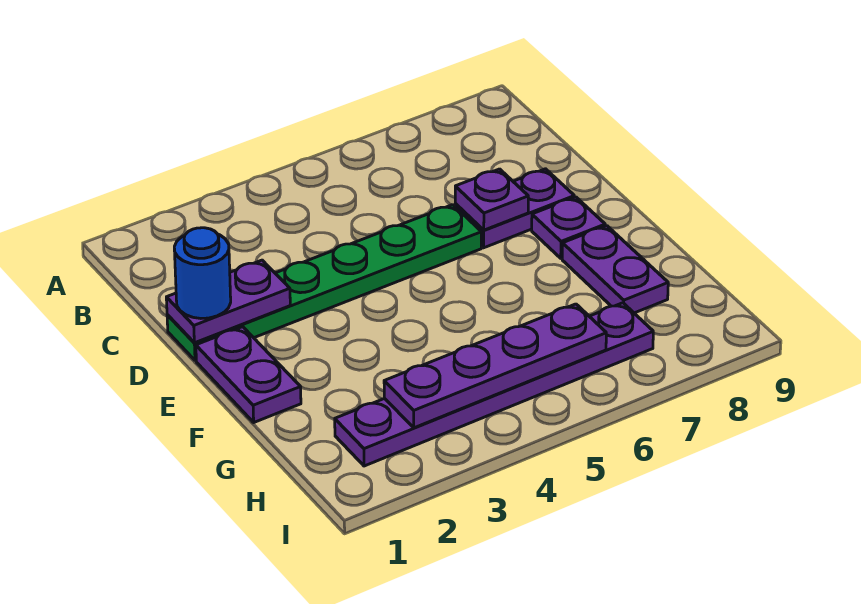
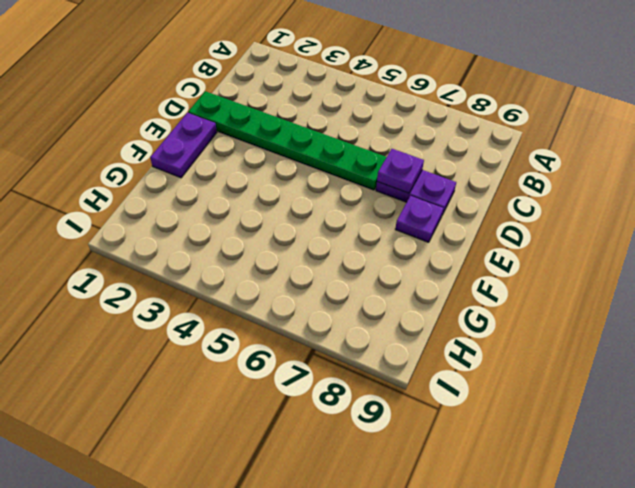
none -> purple 1x2 plate [562,226,668,313]
none -> purple 1x6 plate [335,303,653,466]

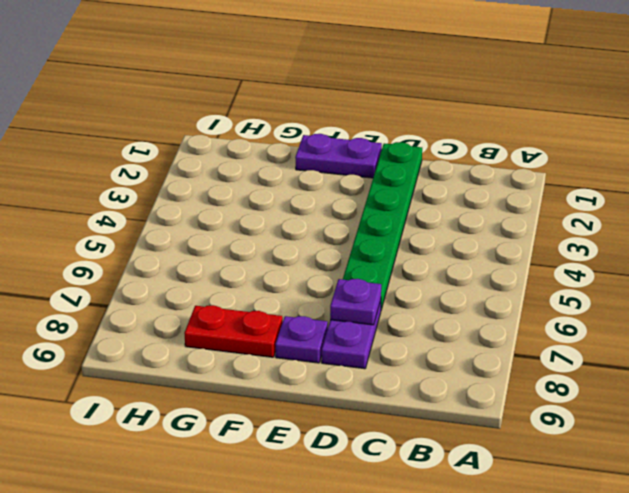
red 1x2 plate [184,305,283,357] -> purple 1x2 plate [562,226,668,313]
none -> purple 1x6 plate [335,303,653,466]
none -> purple 1x2 plate [166,260,290,343]

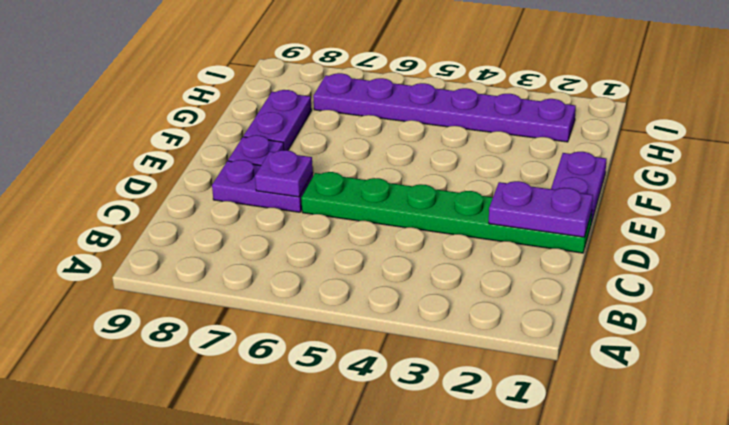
none -> purple 1x4 plate [384,304,606,428]
none -> blue 1x1 round brick [174,228,231,318]

